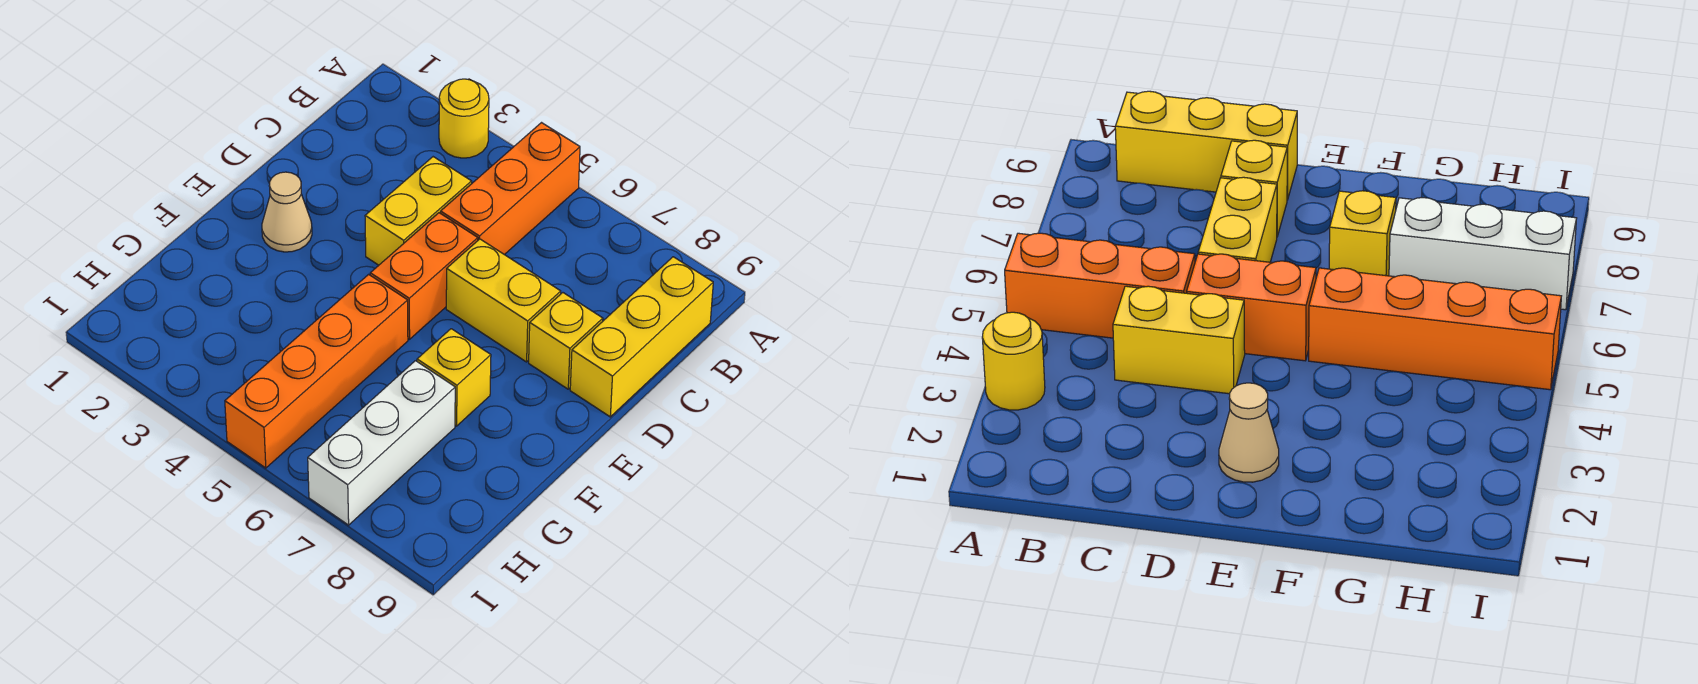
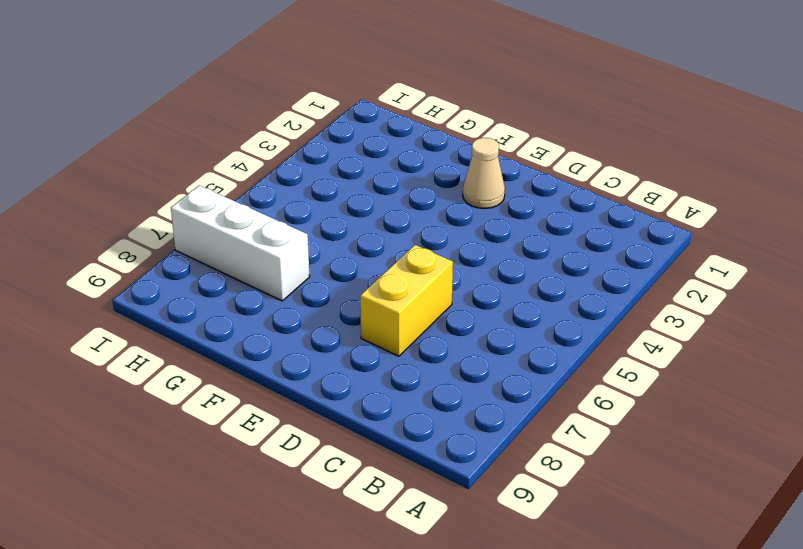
none -> yellow 1x1 round brick [439,79,489,158]
none -> orange 1x3 brick [441,123,580,255]

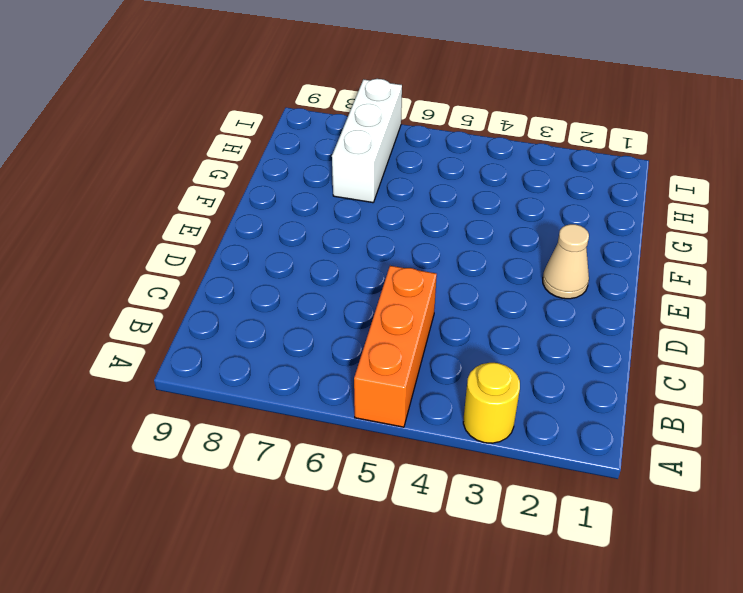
none -> yellow 1x3 brick [570,257,713,417]
none -> yellow 1x2 brick [365,157,472,265]

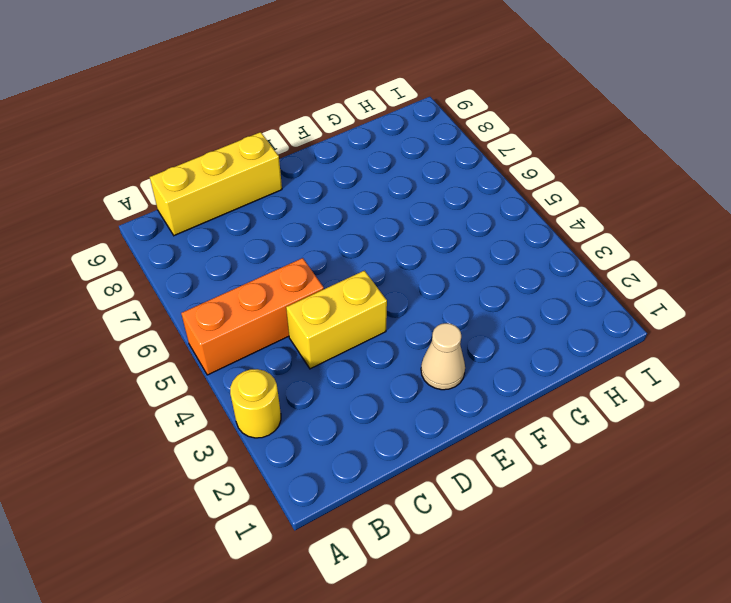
none -> orange 1x2 brick [370,213,478,339]
none -> yellow 1x2 brick [446,239,561,362]

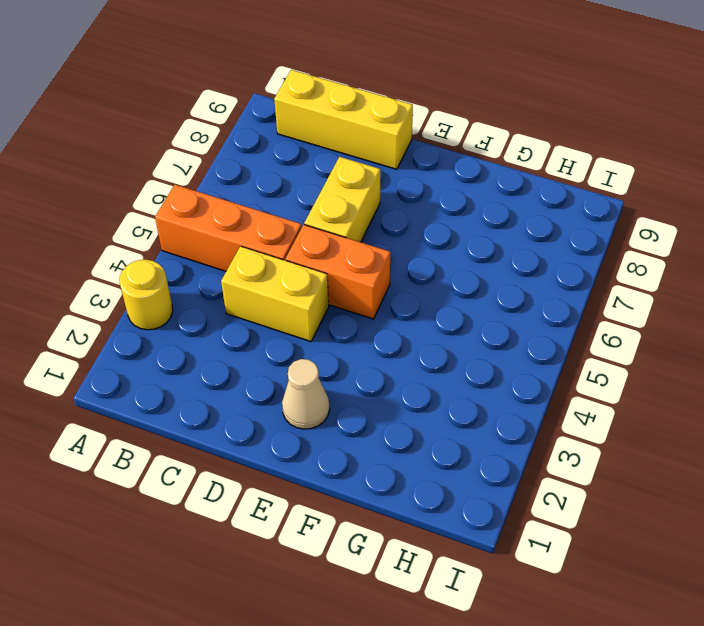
none -> yellow 1x1 brick [529,293,603,389]
none -> orange 1x4 brick [225,274,408,468]

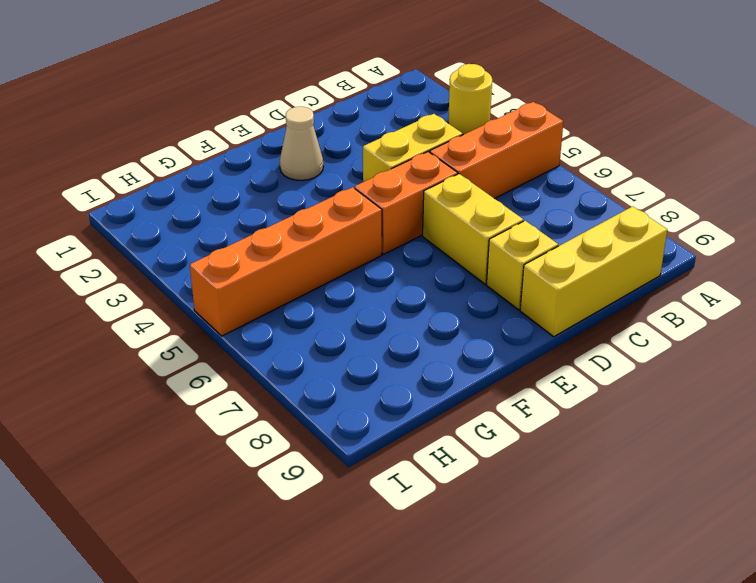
none -> yellow 1x1 brick [417,329,491,426]
none -> white 1x3 brick [308,361,455,525]

